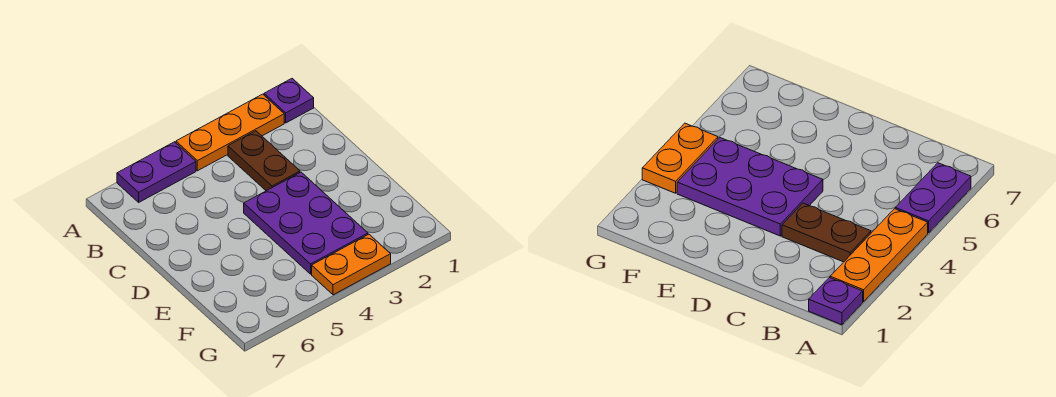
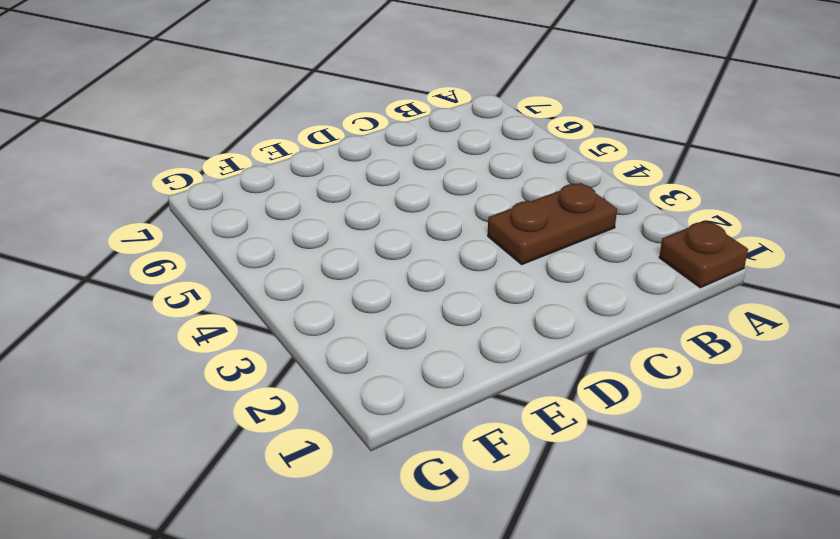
brown 1x1 plate [659,221,748,288] -> purple 1x1 plate [264,79,314,123]
none -> orange 1x3 plate [176,94,284,171]
none -> purple 1x2 plate [117,142,196,202]

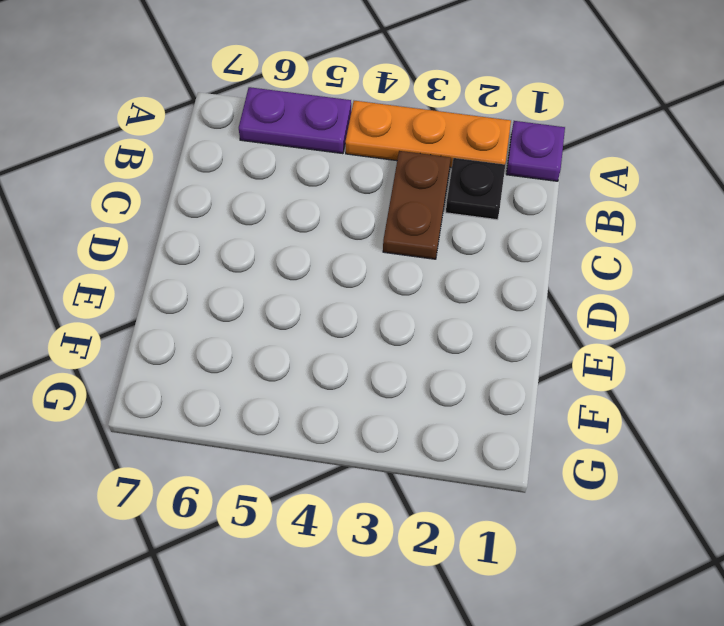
black 1x1 plate [446,158,505,220] -> none
none -> purple 2x3 plate [244,172,368,274]
none -> orange 1x2 plate [312,234,391,295]

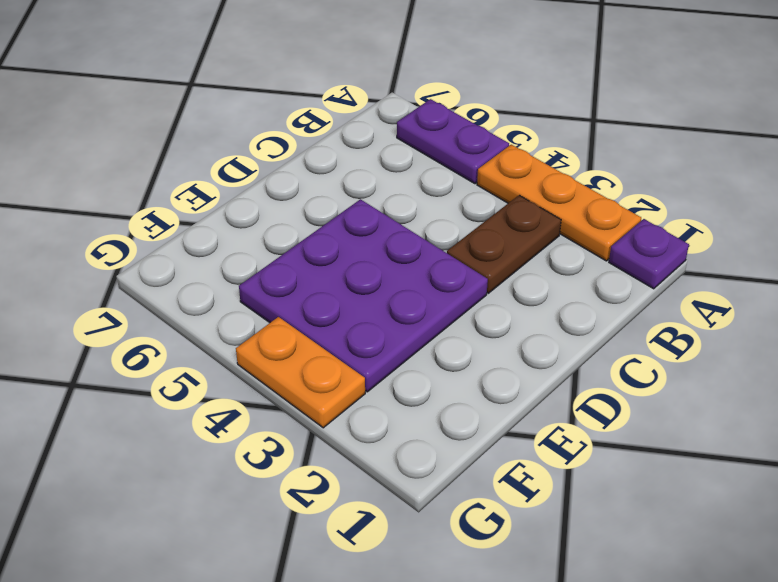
purple 3x3 plate [239,199,488,392] -> purple 2x3 plate [244,172,368,274]

